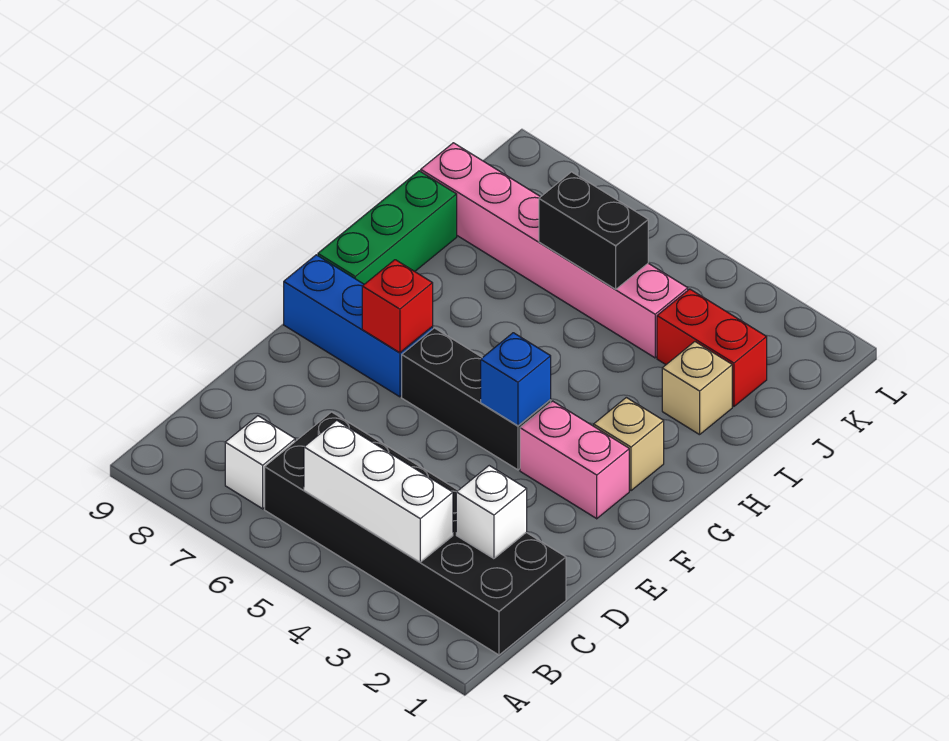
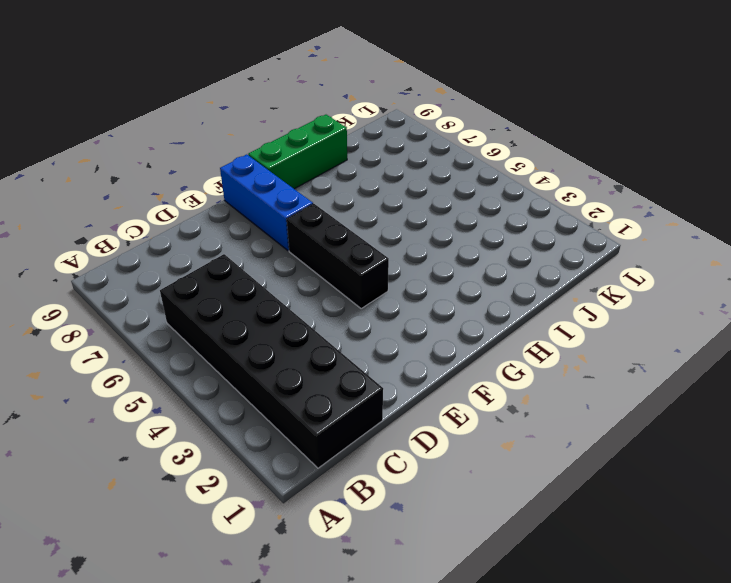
none -> white 1x1 brick [225,416,295,509]
none -> pink 1x2 brick [520,401,629,519]
none -> tan 1x1 brick [594,398,664,491]

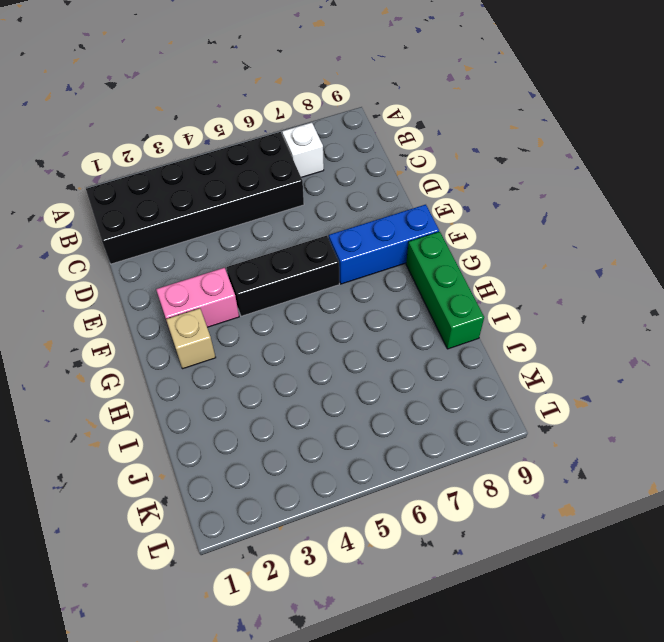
none -> tan 1x1 brick [662,342,732,435]
none -> red 1x2 brick [657,289,767,407]
none -> pink 1x6 brick [421,143,688,358]

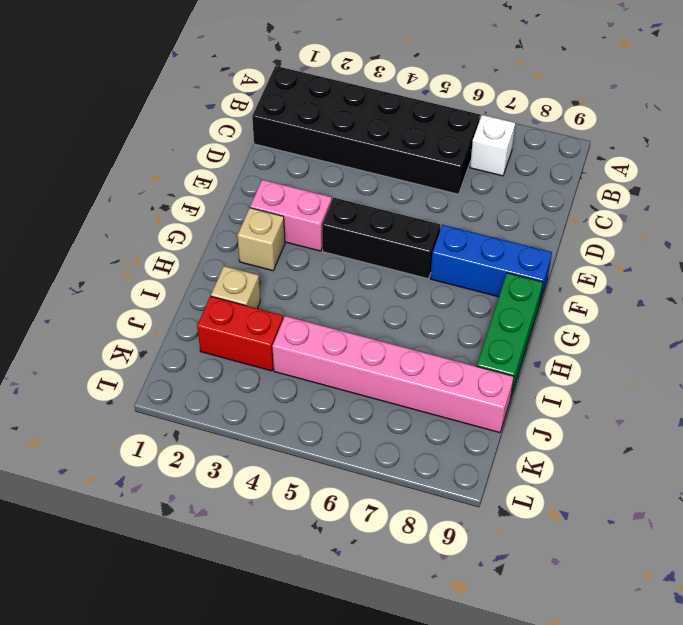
none -> white 1x3 brick [304,420,453,562]
none -> white 1x1 brick [456,466,527,559]
none -> blue 1x1 brick [481,333,551,426]

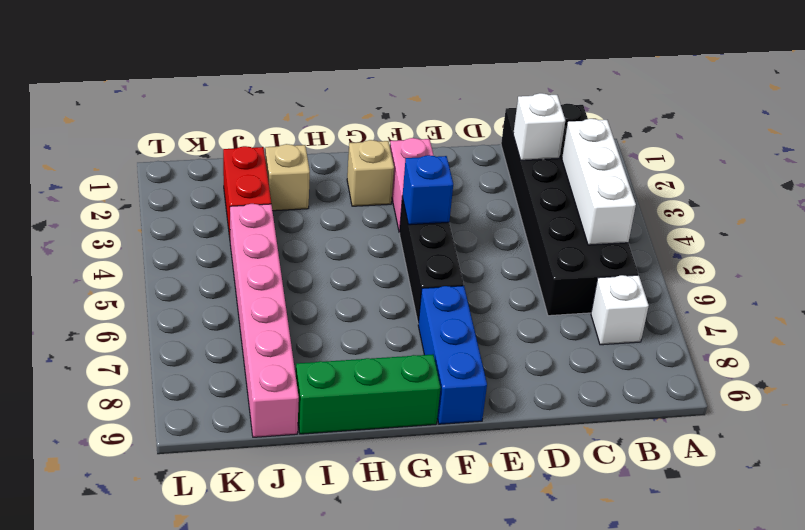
none -> red 1x1 brick [362,260,433,353]
none -> black 1x2 brick [539,172,648,289]

